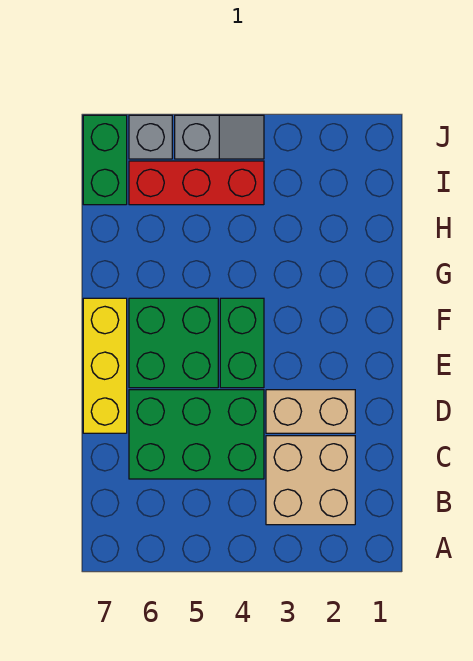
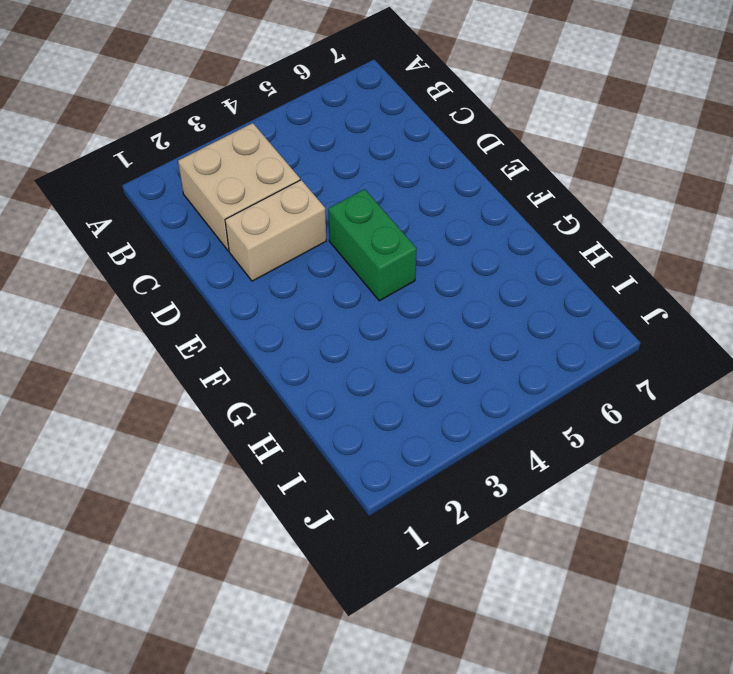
none -> green 2x3 brick [129,390,264,479]
none -> yellow 1x3 brick [83,298,127,433]

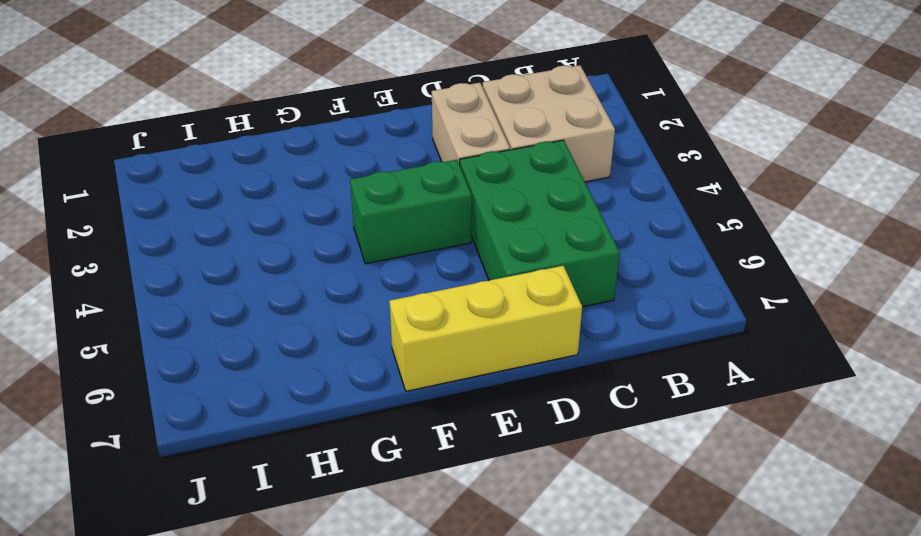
none -> green 2x2 brick [129,298,218,388]
none -> red 1x3 brick [129,161,264,205]

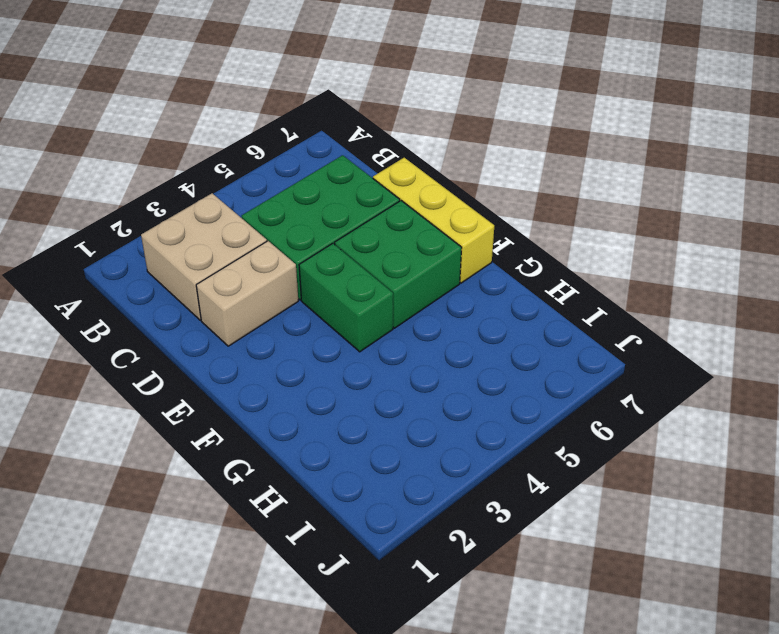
none -> red 1x3 brick [129,161,264,205]
none -> green 1x2 brick [83,115,127,205]

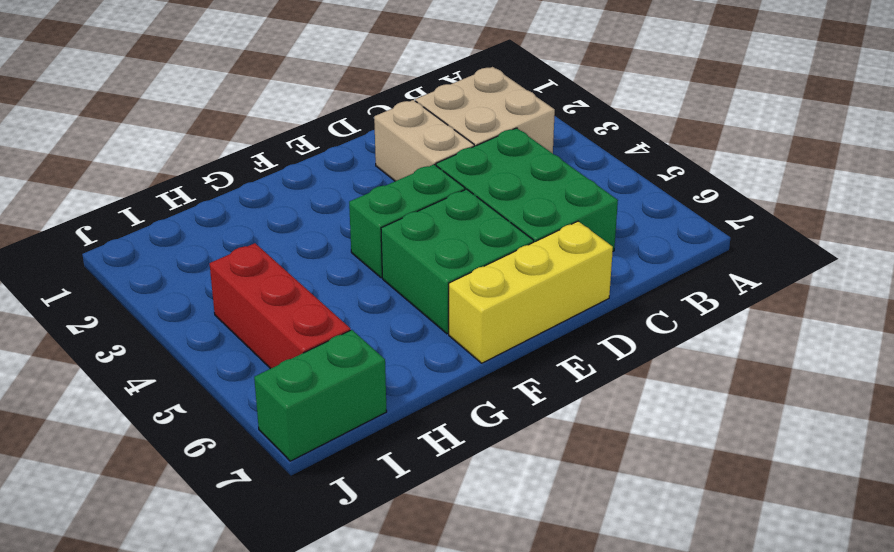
none -> grey 1x2 slope [175,115,264,159]
none -> grey 1x1 brick [129,115,172,159]

